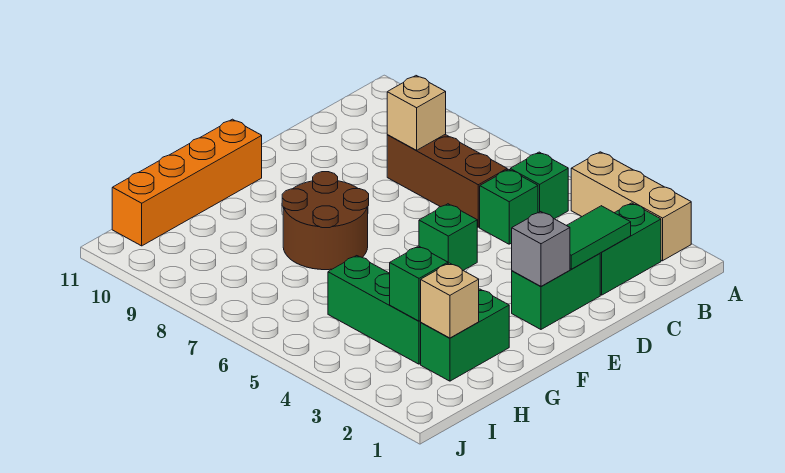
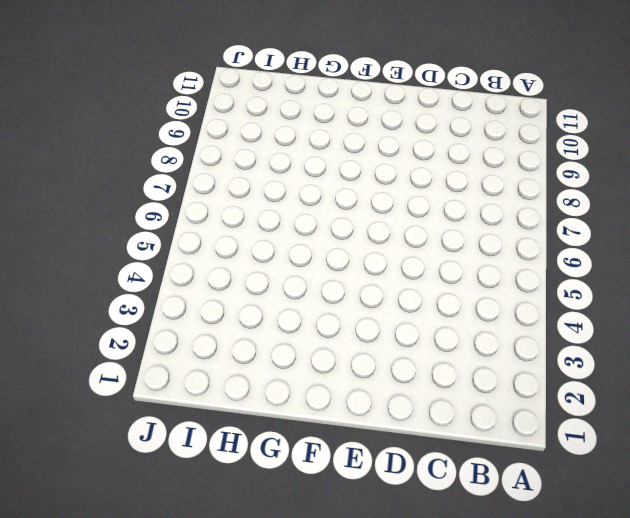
none -> tan 1x3 brick [571,152,691,261]
none -> green 1x2 brick [600,203,661,295]
none -> green 1x1 brick [510,152,568,219]

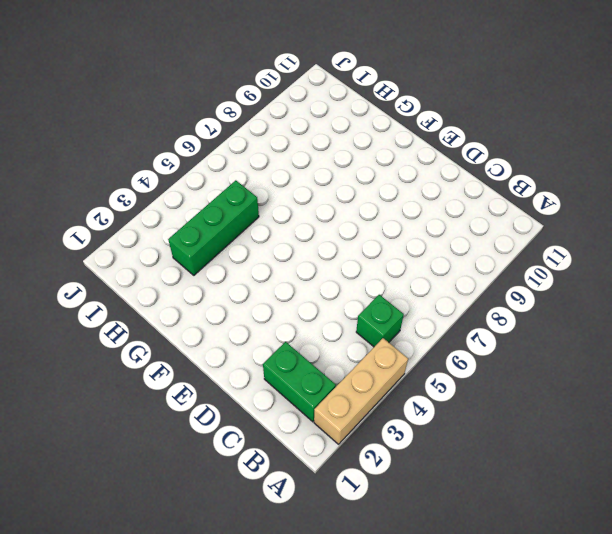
none -> green 1x1 brick [480,169,538,244]
none -> brown 1x3 brick [387,135,507,227]
none -> green 1x2 brick [512,253,600,329]

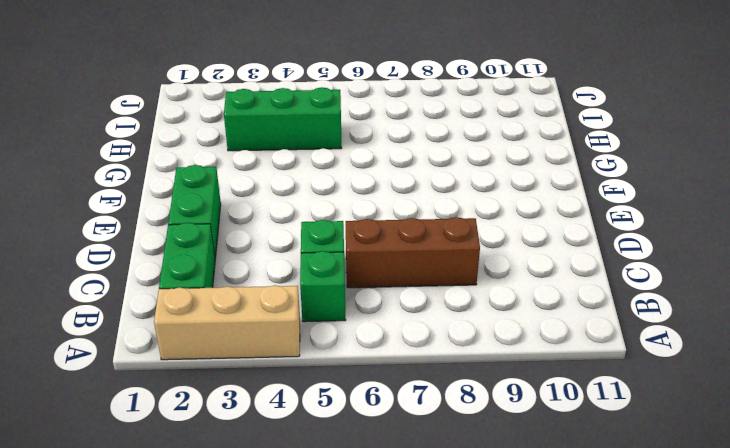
none -> green 1x1 brick [419,204,477,271]
none -> brown 2x2 round brick [282,172,369,270]
none -> orange 1x4 brick [112,119,262,246]

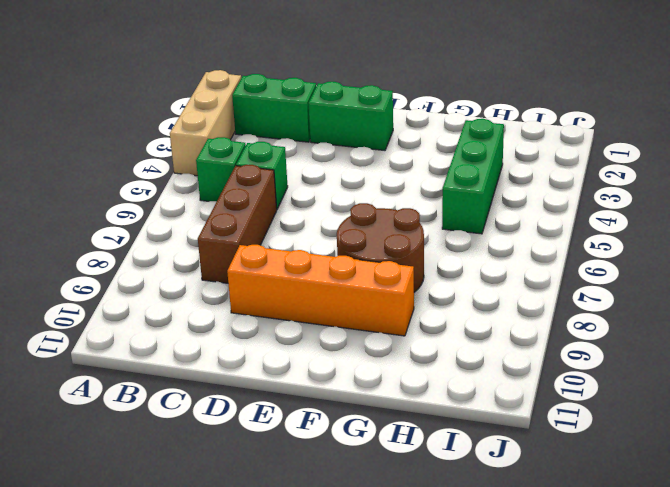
orange 1x4 brick [227,245,414,336] -> orange 1x4 brick moved to [112,119,262,246]
none -> green 1x1 brick [419,204,477,271]
none -> green 1x2 brick [421,289,509,381]
none -> green 1x2 tile [567,206,631,269]

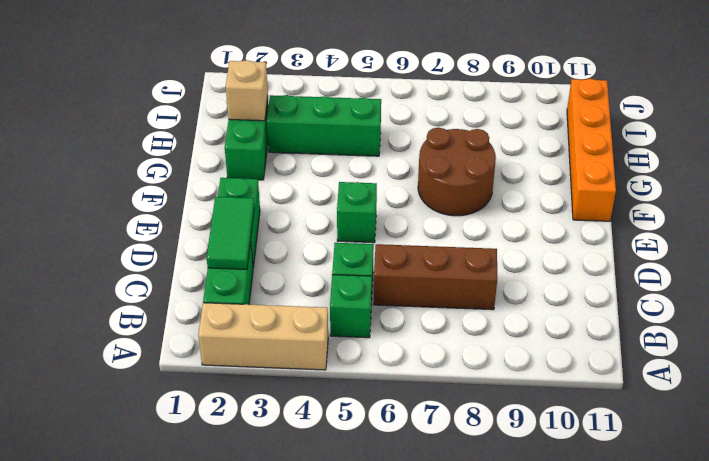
none -> tan 1x1 brick [387,76,446,150]
none -> grey 1x1 brick [512,212,570,286]
none -> green 1x1 brick [390,246,448,321]

